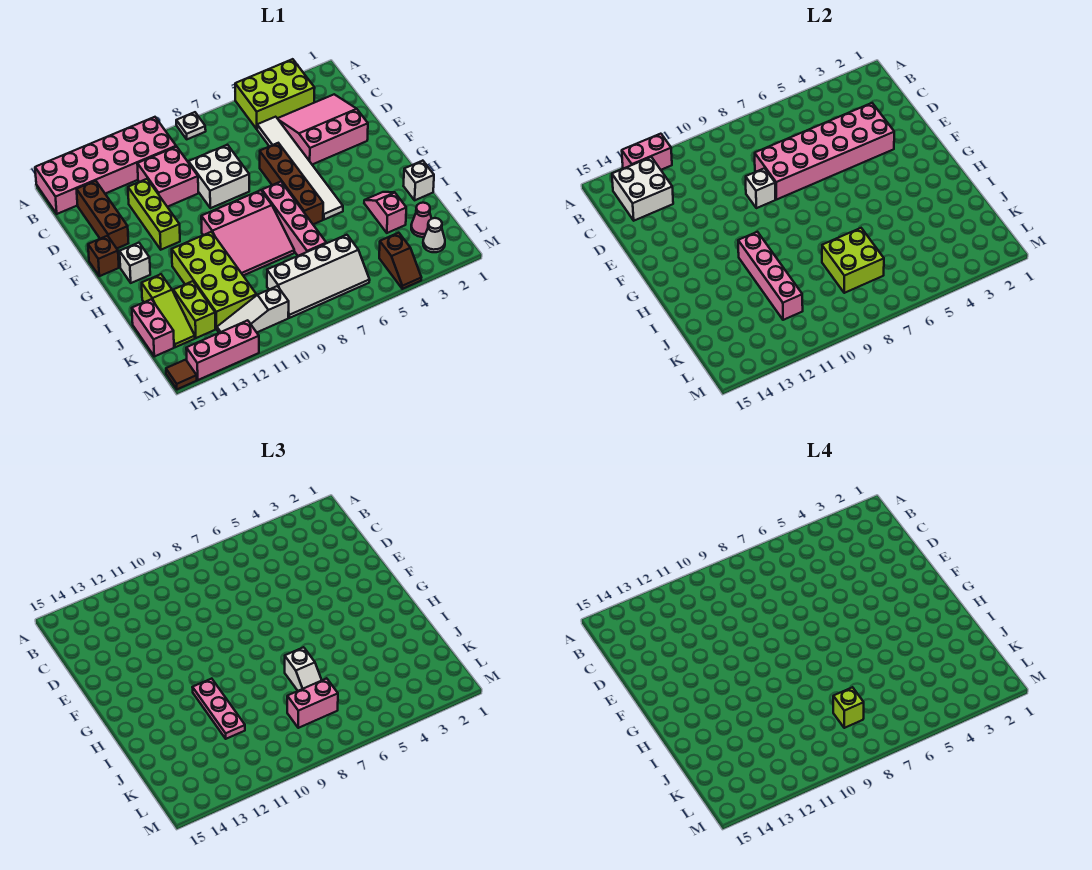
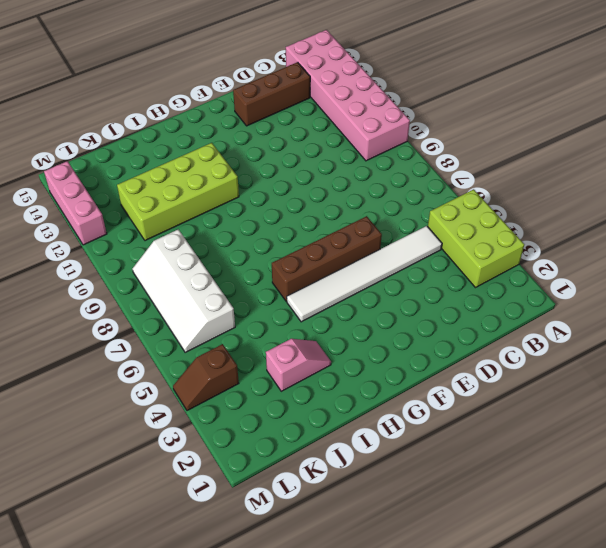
none -> white 1x1 plate [176,112,206,139]
none -> pink 3x3 slope [277,94,368,165]
none -> pink 2x2 brick [137,147,198,207]
none -> white 2x2 brick [189,145,249,208]

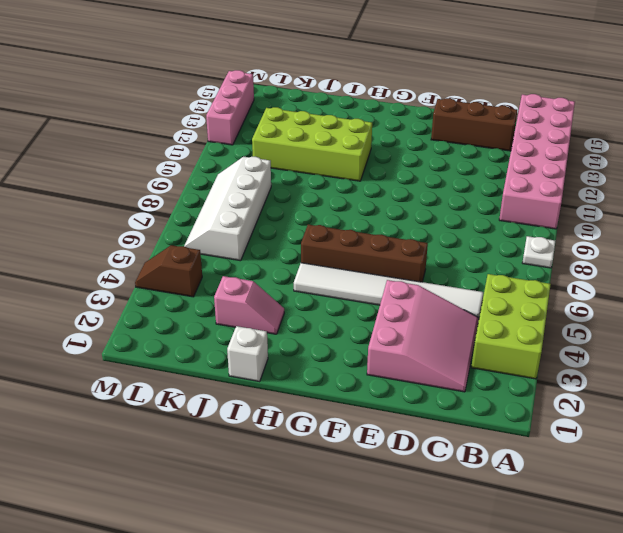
none -> pink 2x2 brick [137,147,198,207]
none -> white 2x2 brick [189,145,249,208]
none -> lime 1x3 brick [128,179,180,250]
none -> brown 1x1 brick [88,236,119,276]

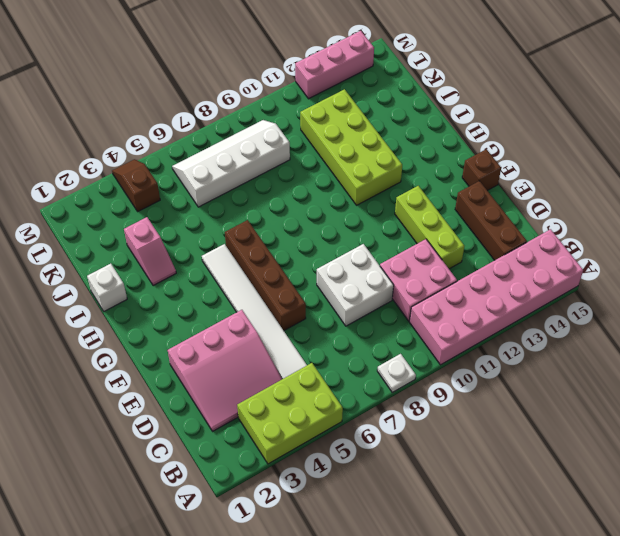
none -> pink 1x4 brick [262,182,326,256]
none -> pink 3x3 slope [201,190,294,275]
none -> white 1x1 brick [120,243,150,283]
none -> lime 1x3 slope [142,274,195,347]

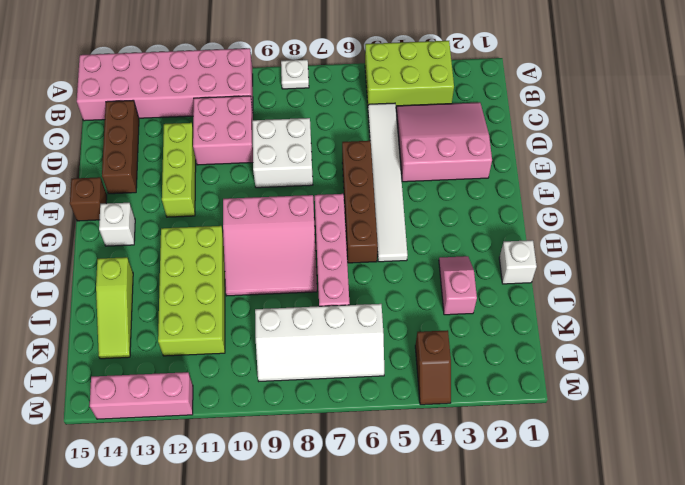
none -> lime 1x2 brick [173,281,215,338]
none -> pink 1x2 brick [132,299,174,356]
none -> pink 1x1 cone [411,202,432,237]
none -> white 1x1 cone [423,218,445,252]

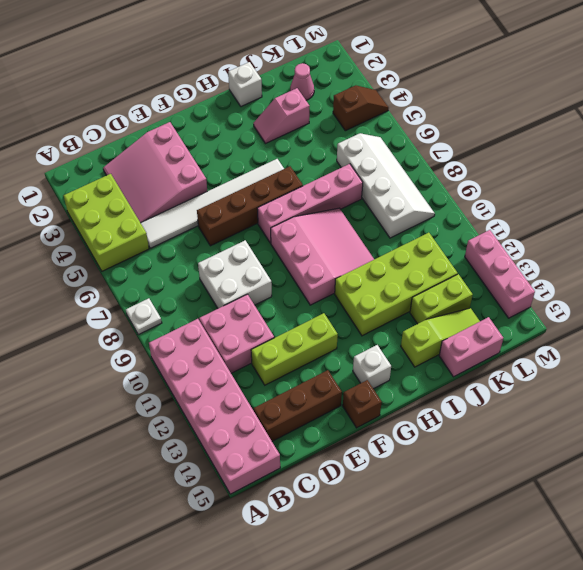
none -> white 1x1 cone [423,218,445,252]
none -> white 1x3 slope [217,286,289,333]
none -> brown 1x1 tile [166,360,197,389]
none -> pink 1x2 brick [622,134,672,170]

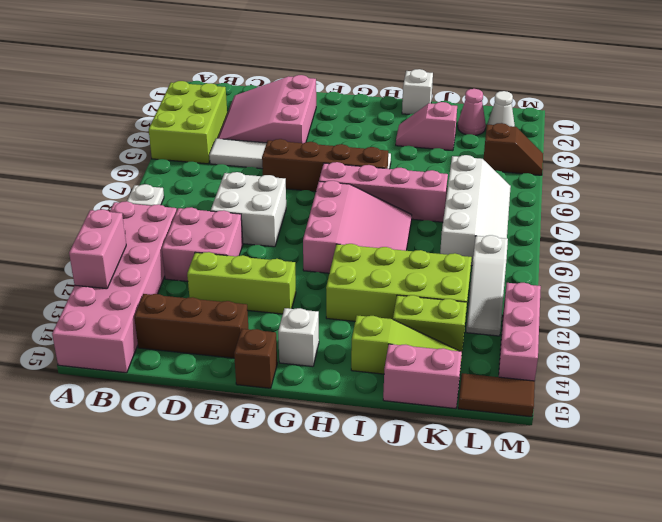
brown 1x2 tile [458,373,535,417] -> brown 1x1 tile [166,360,197,389]
none -> white 2x2 brick [612,157,673,221]
none -> pink 2x6 brick [755,103,894,200]
none -> white 1x1 brick [746,168,775,208]
none -> pink 1x4 brick [738,232,803,320]

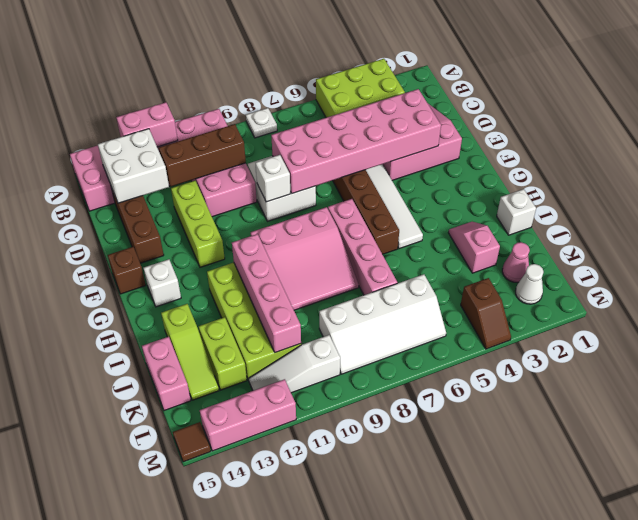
brown 1x3 brick [159,124,246,187] -> none
none -> lime 2x2 brick [822,228,884,293]
none -> pink 1x3 plate [192,679,245,739]
none -> white 1x2 slope [285,647,322,691]
none -> pink 1x2 brick [287,678,338,728]

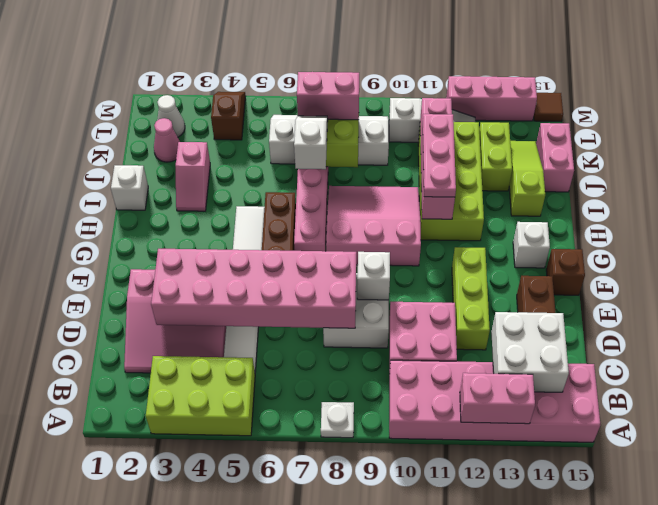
none -> lime 1x1 brick [833,687,864,728]

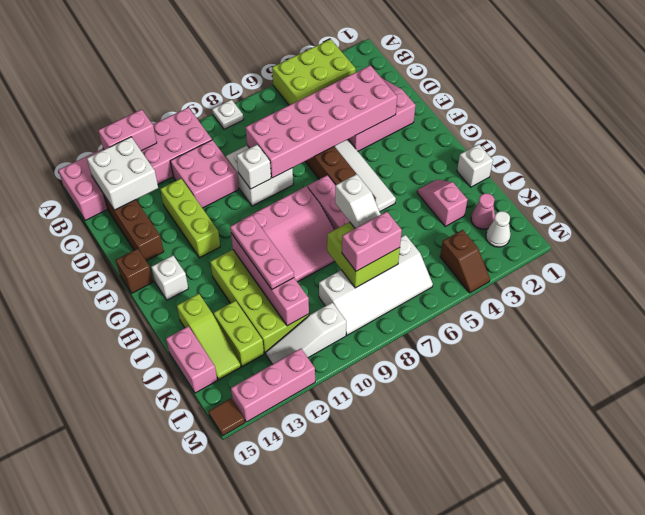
none -> lime 1x1 brick [833,687,864,728]

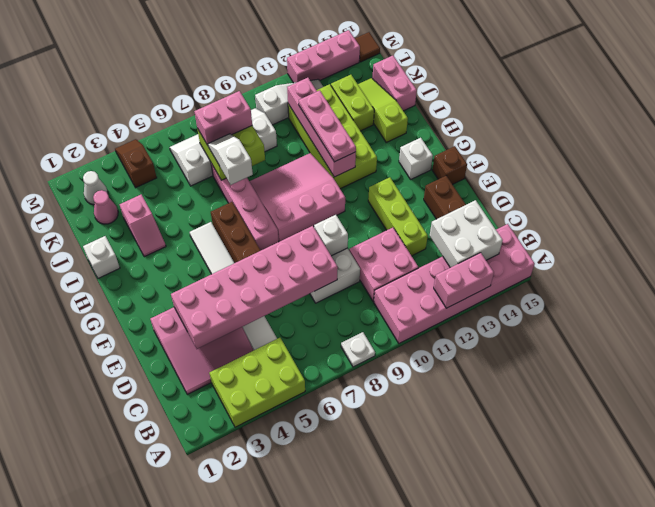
none -> lime 1x1 brick [833,687,864,728]

